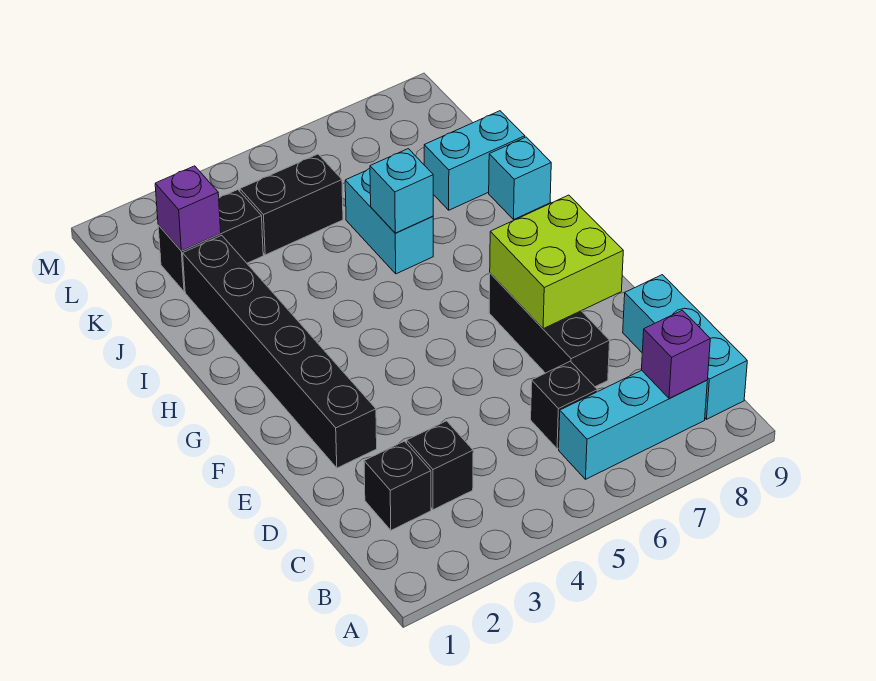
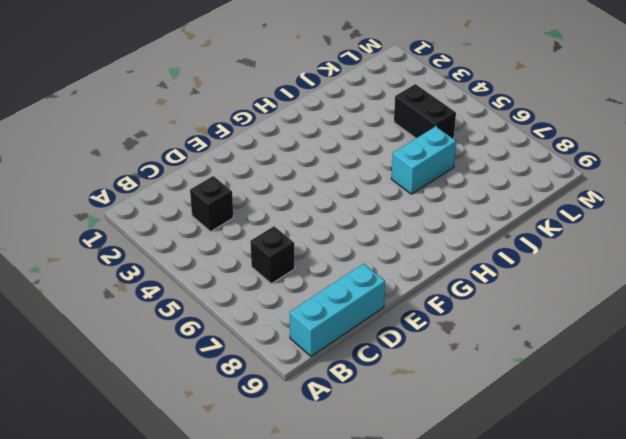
none -> cyan 1x3 brick [559,370,707,479]
none -> black 1x1 brick [364,441,431,530]
none -> black 1x3 brick [489,273,610,387]

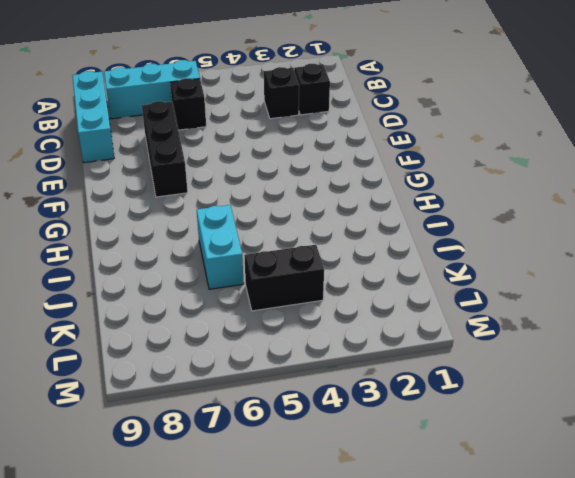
none -> black 1x6 brick [183,235,377,468]
none -> cyan 1x1 brick [489,137,551,219]
none -> cyan 1x2 brick [424,111,525,210]

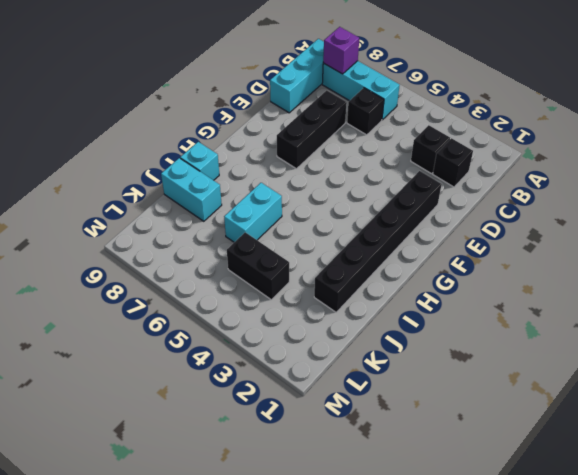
none -> black 1x2 brick [158,190,263,292]
none -> lime 2x2 brick [490,195,623,329]
none -> cyan 1x1 brick [370,149,433,233]

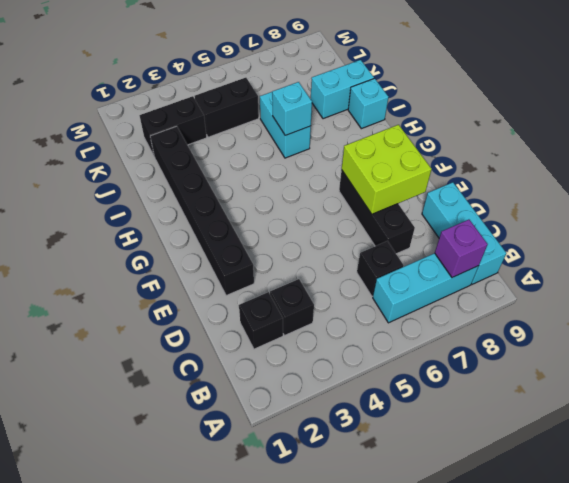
none -> purple 1x1 brick [155,166,221,251]

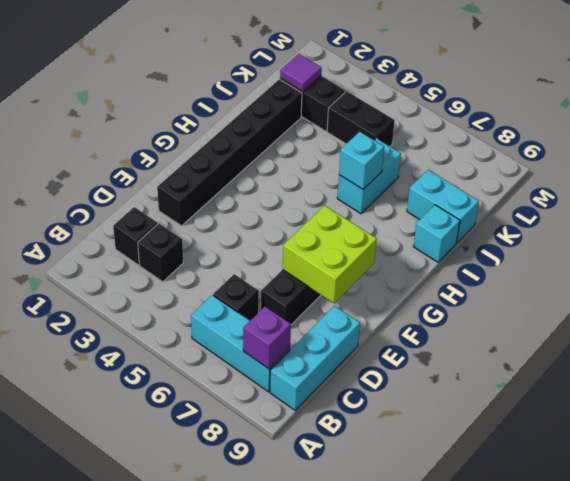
purple 1x1 tile [280,54,322,92] -> purple 1x1 brick [155,166,221,251]

